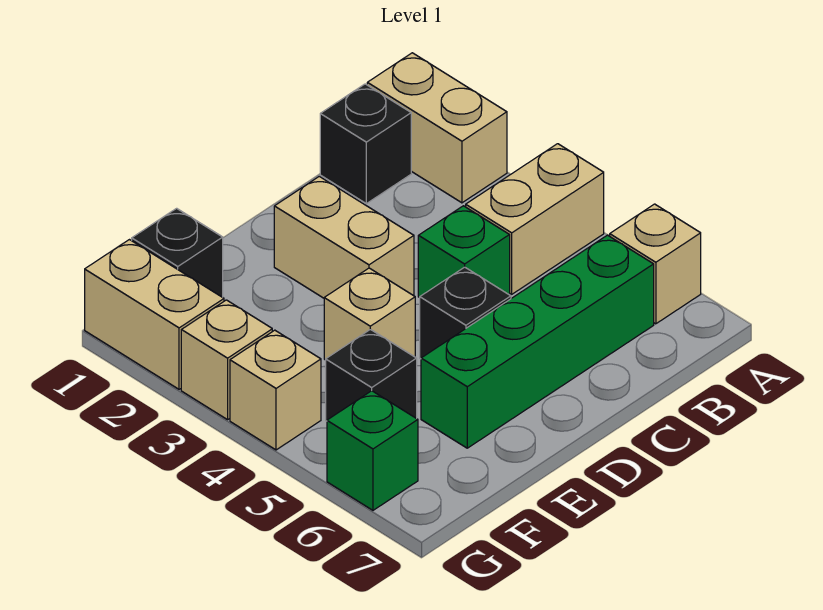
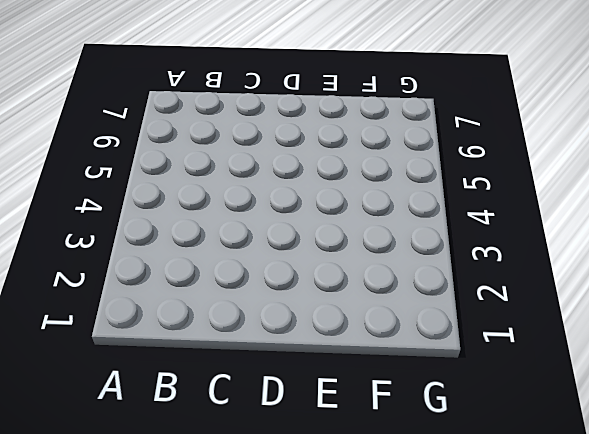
none -> tan 1x2 brick [367,53,507,203]
none -> tan 1x2 brick [466,144,604,294]
none -> tan 1x1 brick [610,204,701,324]

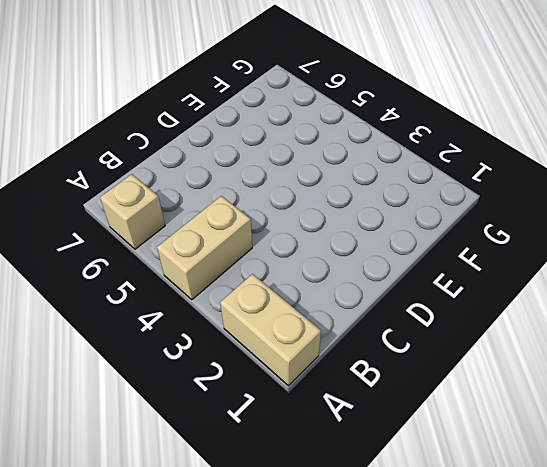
none -> black 1x1 brick [320,84,411,204]
none -> green 1x4 brick [421,235,654,448]
none -> green 1x1 brick [418,206,510,298]

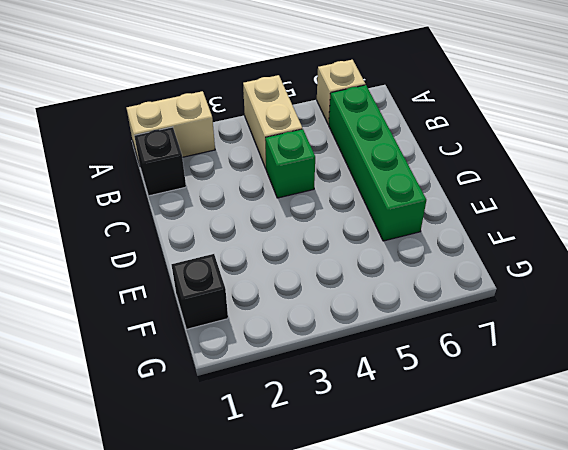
none -> tan 1x2 brick [274,176,414,298]
none -> black 1x1 brick [420,267,511,359]
none -> tan 1x1 brick [324,268,415,360]

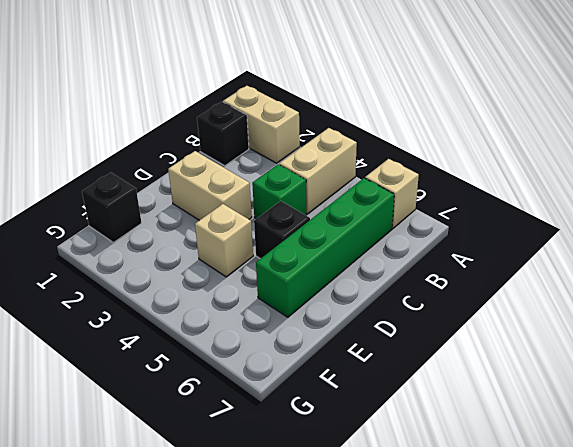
none -> black 1x1 brick [326,329,417,421]
none -> tan 1x2 brick [85,240,224,389]
none -> tan 1x1 brick [181,300,272,420]

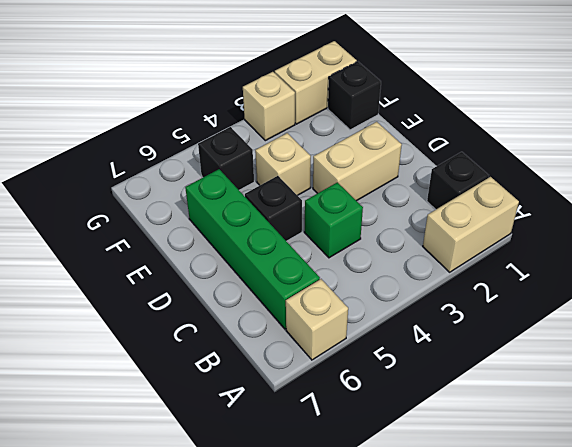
none -> tan 1x2 brick [466,144,604,294]
none -> tan 1x1 brick [230,330,321,450]
none -> green 1x1 brick [327,391,418,510]

